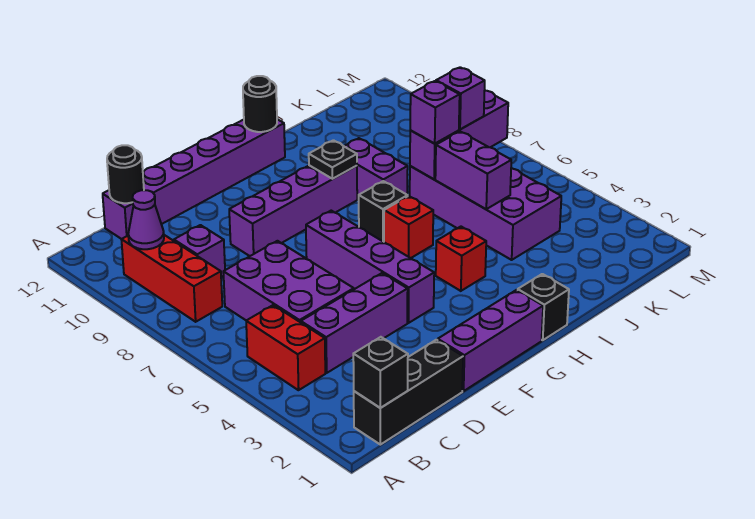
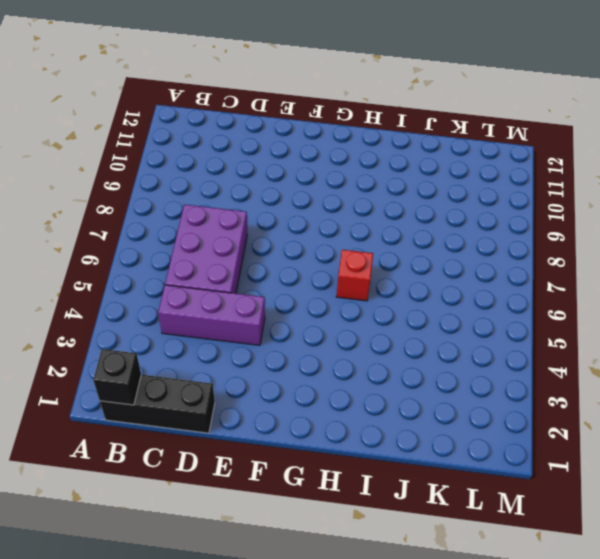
none -> red 1x2 brick [246,305,325,390]
none -> red 1x3 brick [121,235,222,322]
none -> purple 1x1 brick [174,225,225,277]

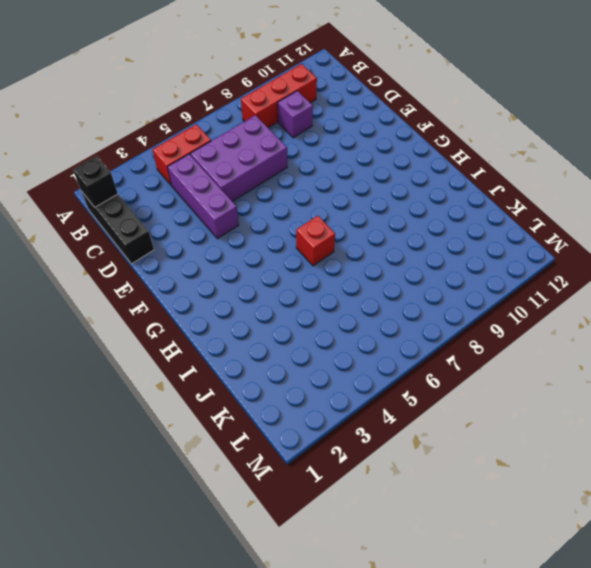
none -> purple 1x6 brick [103,119,285,239]
none -> purple 1x3 brick [438,290,543,391]
none -> purple 1x4 brick [229,165,357,256]

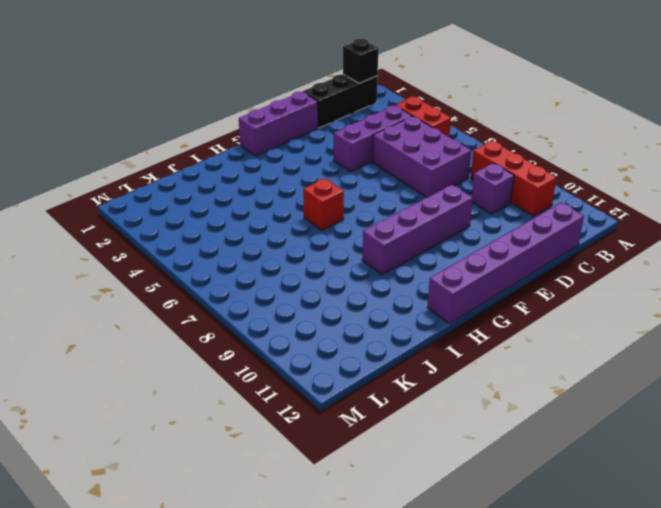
none -> purple 1x4 brick [306,211,434,323]
none -> black 1x1 brick [518,274,569,340]
none -> red 1x1 brick [436,227,486,291]

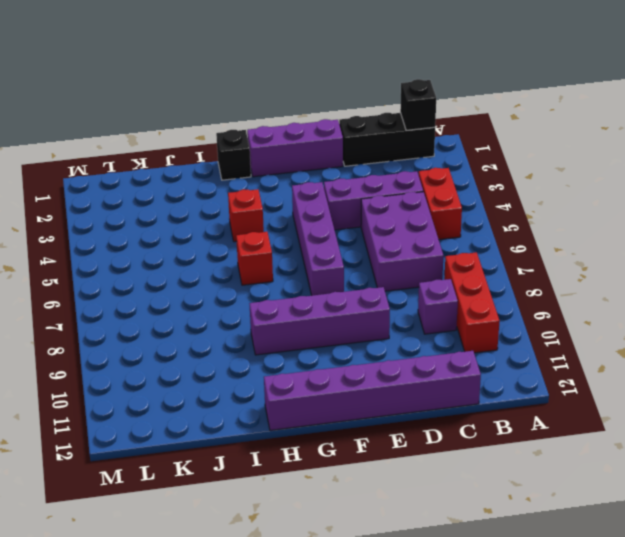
none -> black 1x1 brick [359,181,408,242]
none -> purple 1x2 brick [344,138,408,200]
none -> purple 2x4 brick [410,166,561,260]

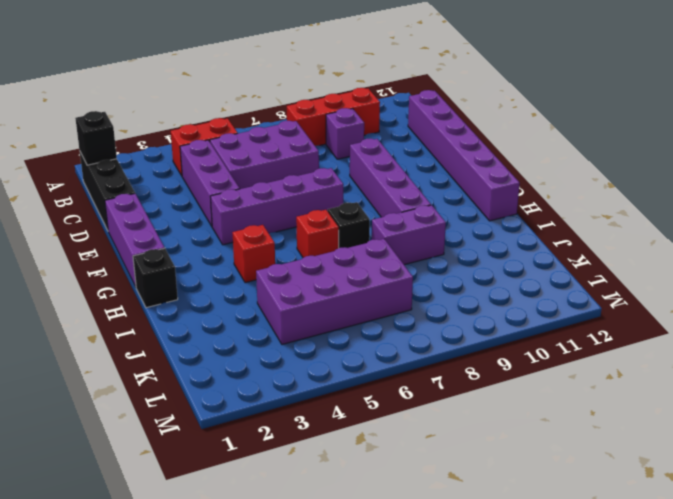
none -> purple 1x1 cone [128,190,164,249]
none -> black 1x1 round brick [107,145,144,203]
none -> black 1x1 plate [309,140,357,179]

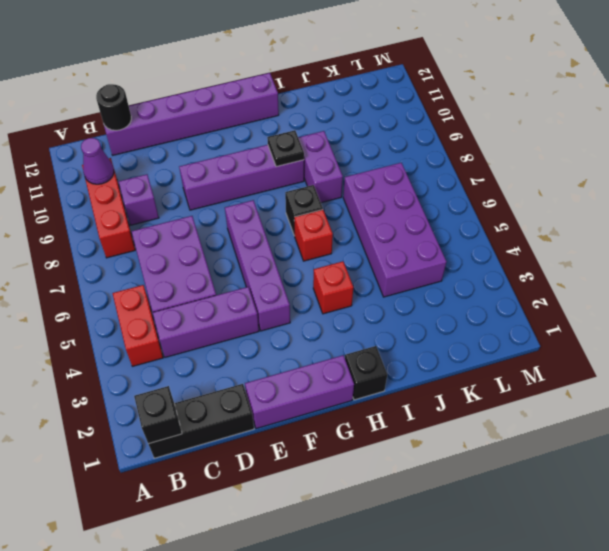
none -> black 1x1 round brick [243,76,277,132]
none -> purple 1x2 brick [435,132,511,209]
none -> purple 1x3 brick [410,91,508,179]

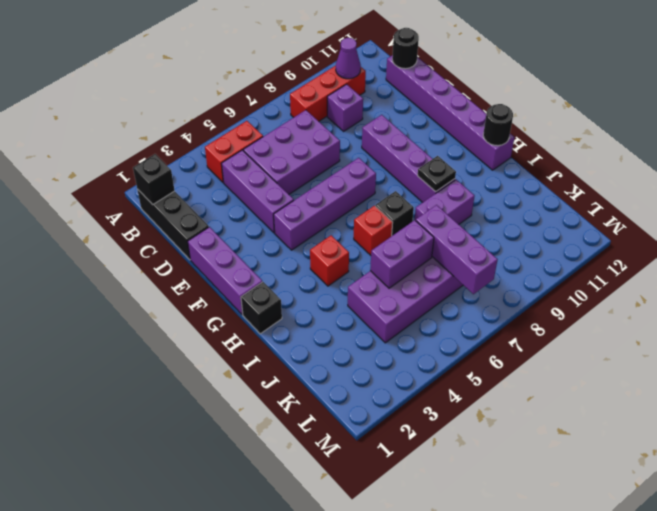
none -> purple 1x1 brick [410,81,460,144]
none -> purple 1x1 brick [436,67,485,129]

